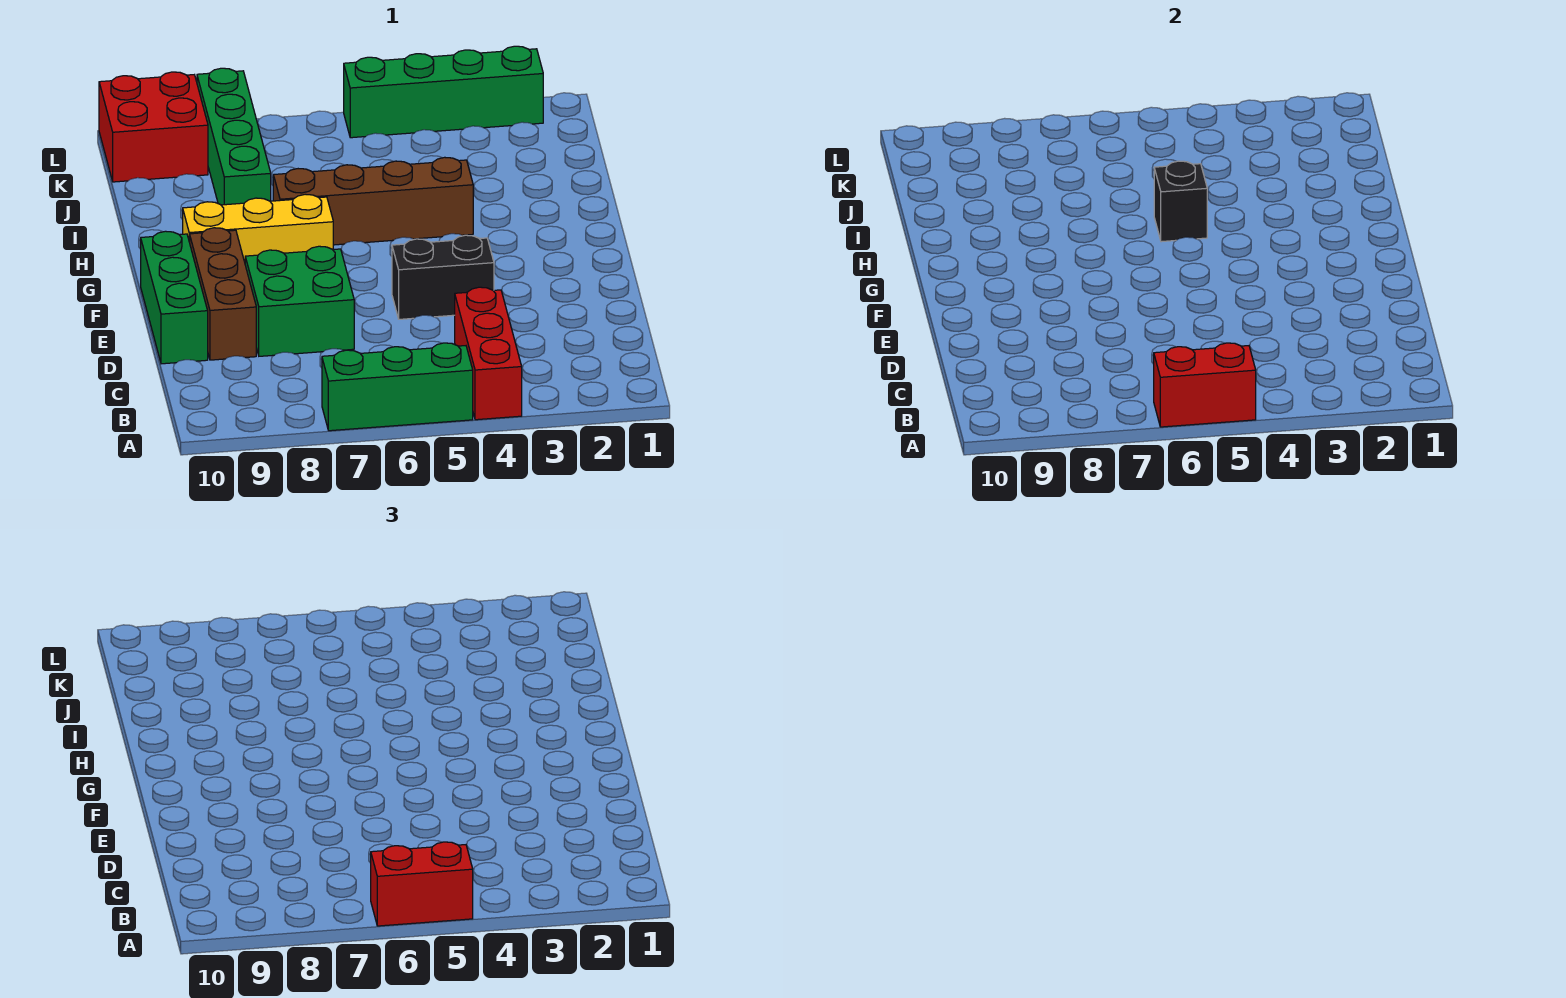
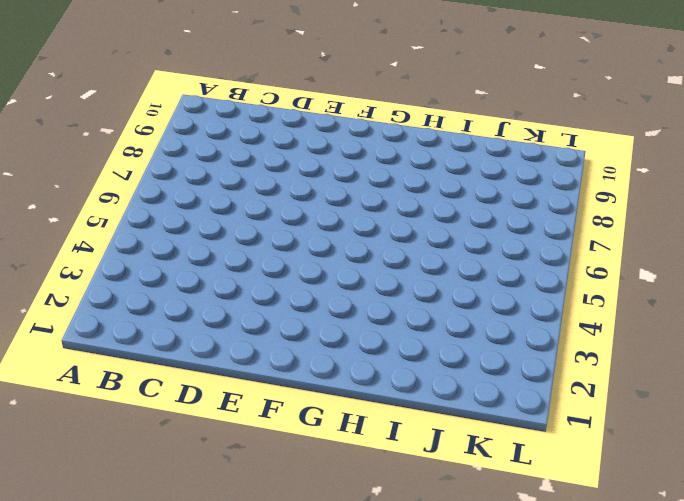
none -> red 1x3 brick [455,287,522,420]
none -> green 1x3 brick [322,343,473,431]
none -> green 2x2 brick [245,246,354,356]

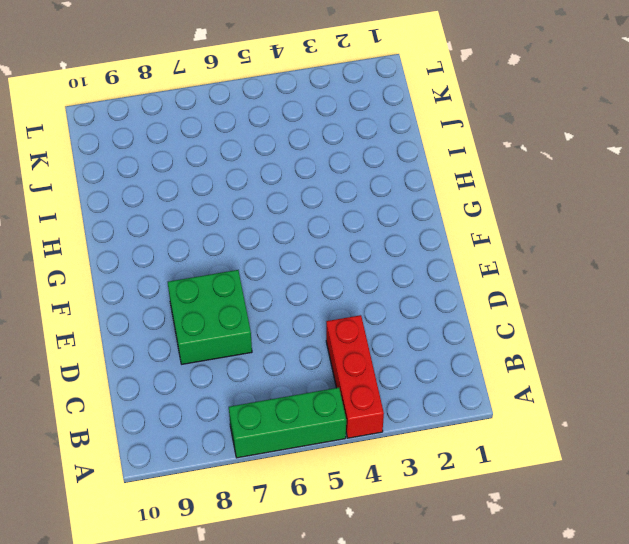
none -> brown 1x3 brick [190,228,256,360]
none -> green 1x3 brick [141,231,208,364]
none -> black 1x2 brick [392,235,494,319]

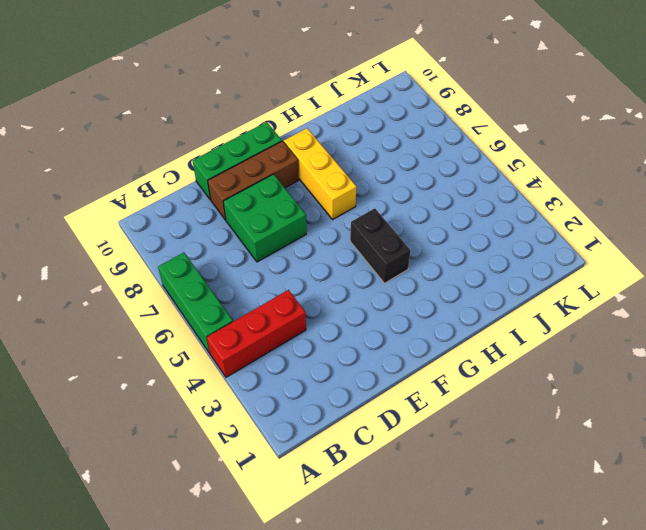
black 1x2 brick [350,208,411,283] -> black 1x2 brick moved to [392,235,494,319]
none -> brown 1x4 brick [273,157,473,245]
none -> green 1x4 brick [197,68,271,205]
none -> red 2x2 brick [99,72,208,182]

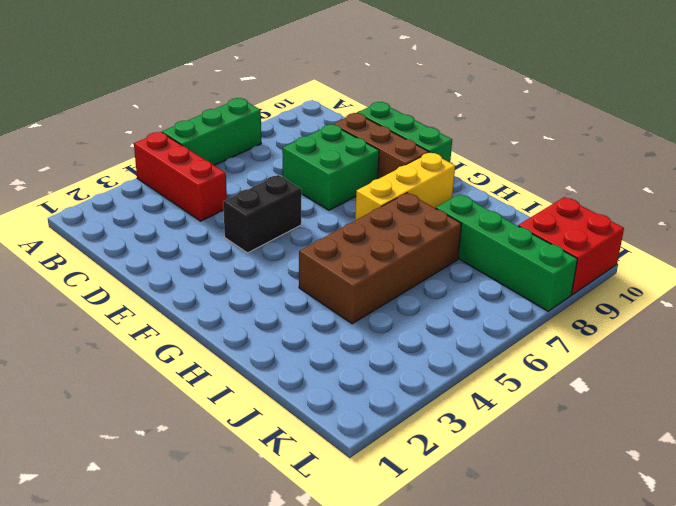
brown 2x4 brick [299,193,461,324] -> brown 1x4 brick [273,157,473,245]
none -> green 1x4 brick [344,46,543,138]
none -> red 1x2 brick [1154,343,1256,427]
none -> black 1x1 brick [1154,161,1207,242]

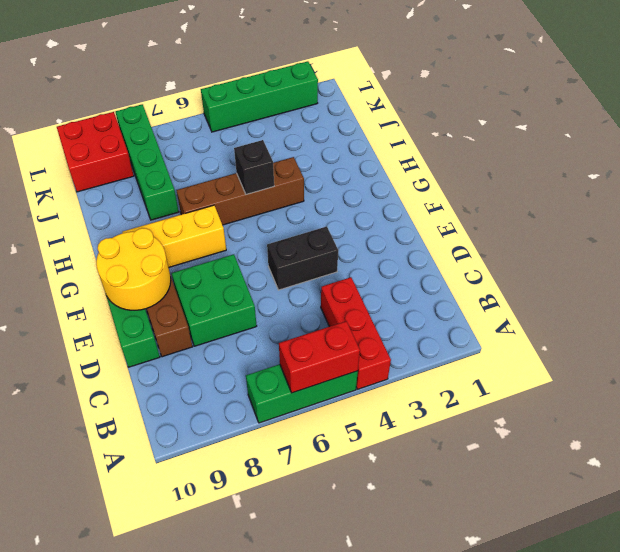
yellow 2x2 round brick [96,228,171,310] -> none
none -> red 1x2 brick [371,842,473,926]

